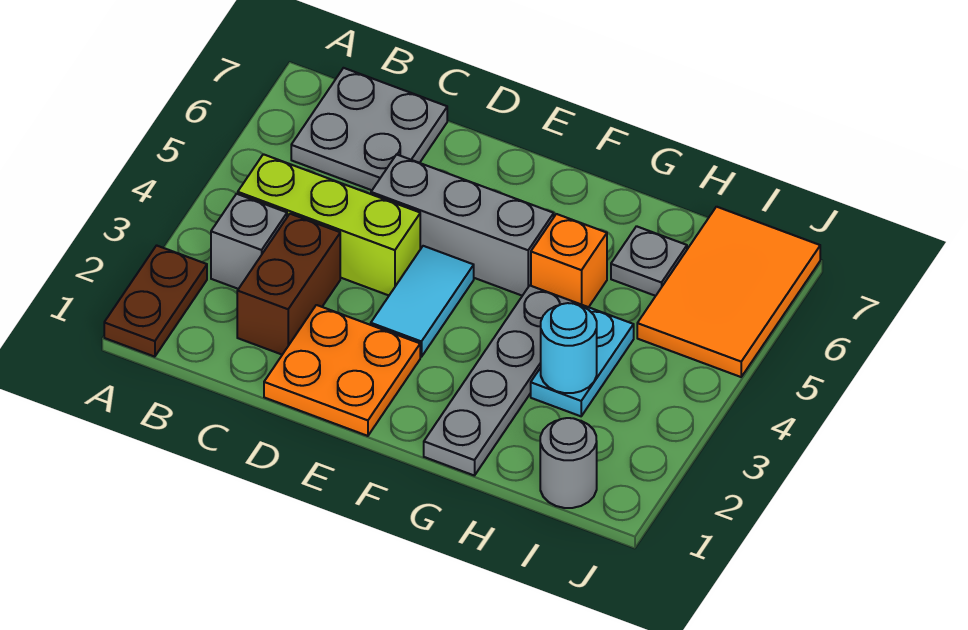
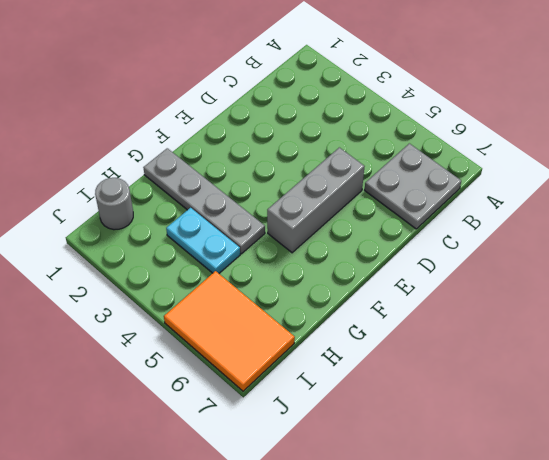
none -> brown 1x2 plate [104,245,207,357]
none -> grey 1x1 brick [211,194,287,289]
none -> lime 1x3 brick [238,154,420,295]

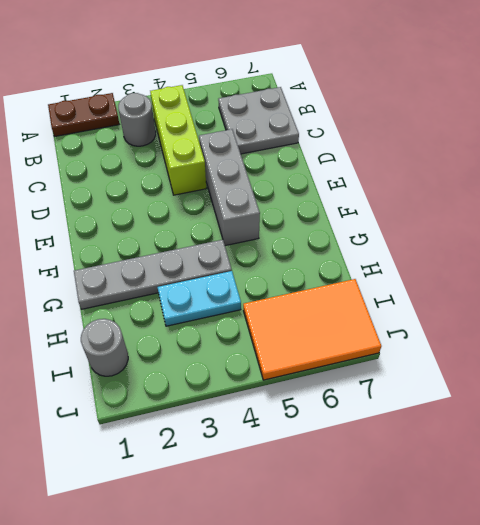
grey 1x1 round brick [118,93,156,146] -> grey 1x1 brick [211,194,287,289]
none -> brown 1x2 brick [237,214,340,355]
none -> orange 2x2 plate [264,305,420,436]
none -> cyan 1x2 tile [371,246,474,357]

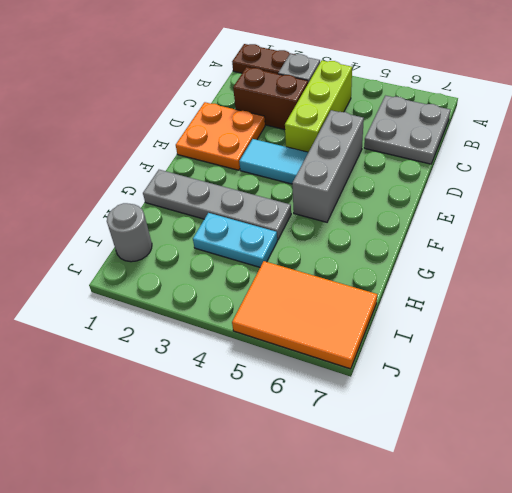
none -> orange 1x1 brick [531,214,607,307]
none -> grey 1x1 plate [611,226,687,296]
none -> cyan 1x1 round brick [541,303,597,393]

